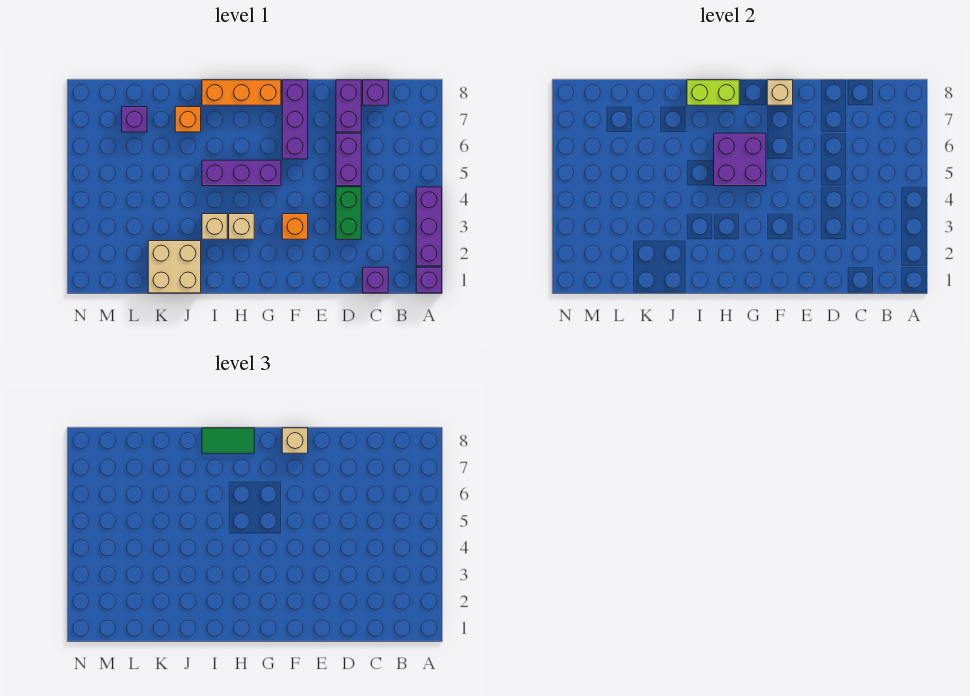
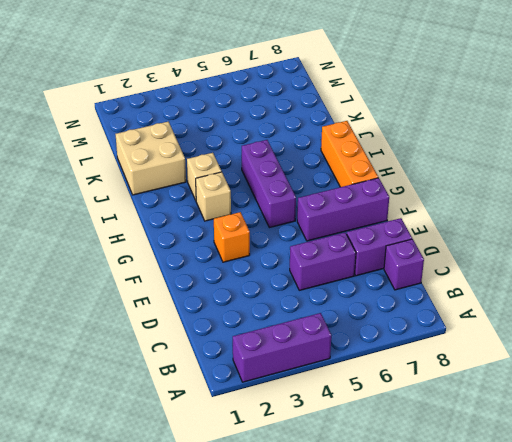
none -> purple 1x1 brick [416,267,442,293]
none -> purple 1x1 brick [363,267,388,293]
none -> green 1x2 brick [336,187,361,239]

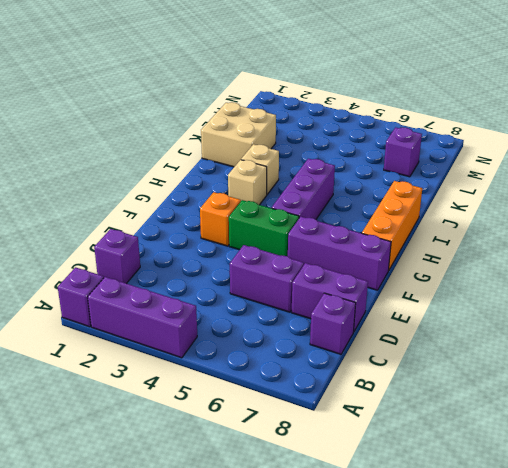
green 1x2 brick [229,200,299,256] -> green 1x2 brick moved to [336,187,361,239]
none -> orange 1x1 brick [175,107,201,132]
none -> tan 1x1 brick [767,80,793,105]
none -> purple 2x2 brick [714,133,766,186]

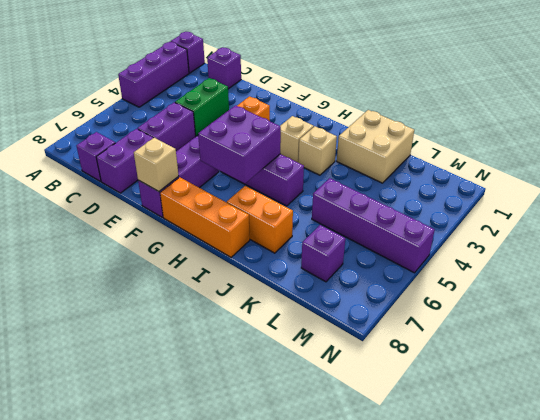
orange 1x2 brick [227,186,293,253] -> orange 1x1 brick [175,107,201,132]
purple 1x4 brick [312,178,435,273] -> none
none -> lime 1x2 brick [687,80,739,105]
none -> tan 1x1 brick [282,428,308,453]
none -> green 1x2 tile [202,428,254,453]

